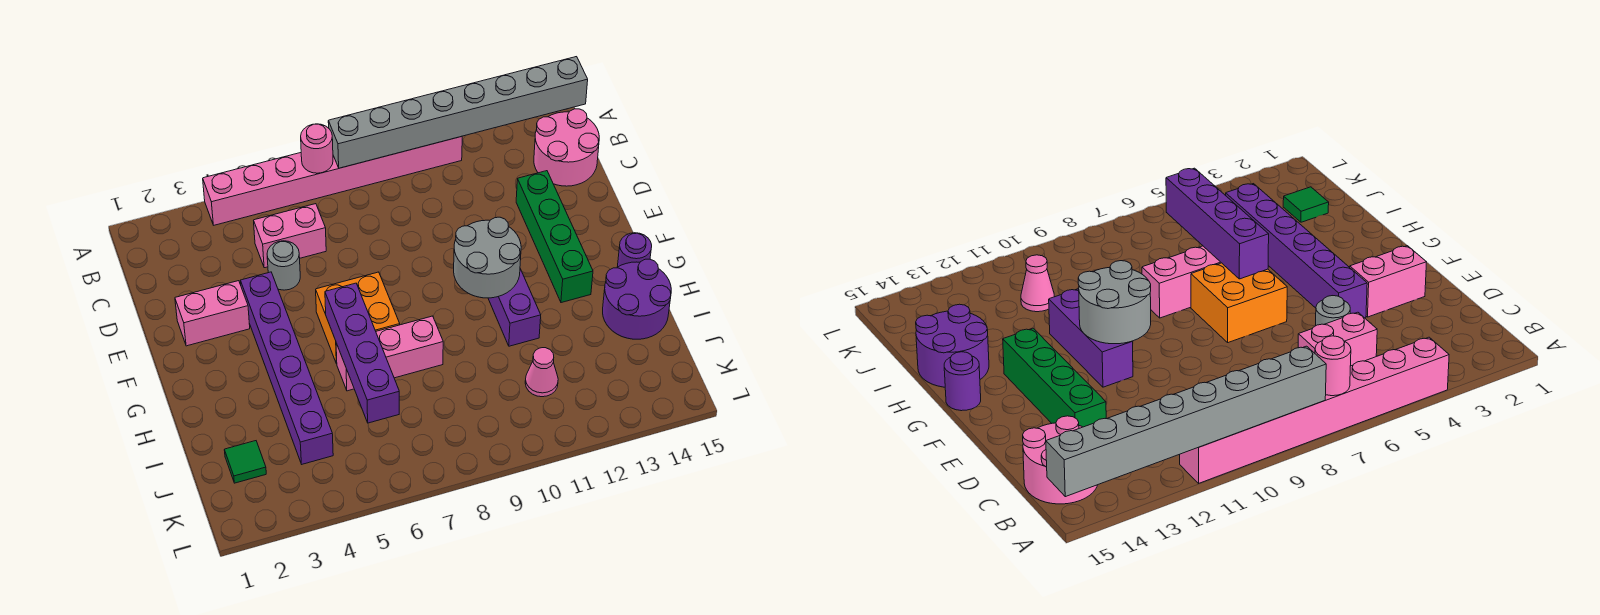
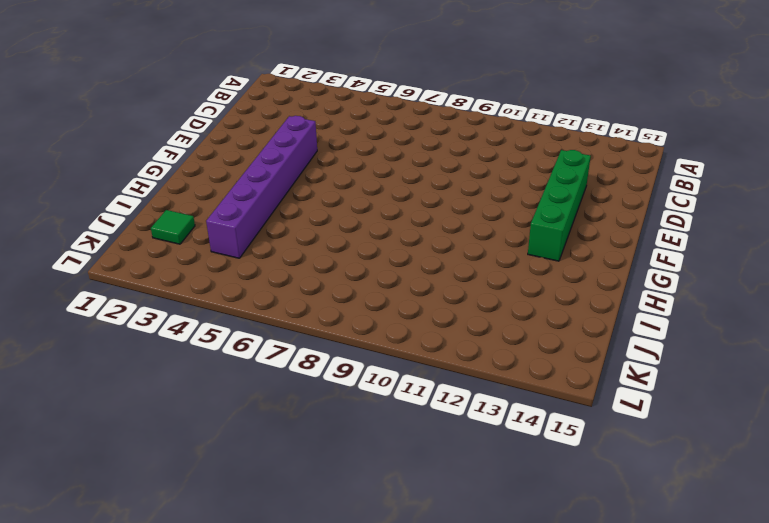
none -> pink 1x8 brick [203,136,462,225]
none -> pink 2x2 round brick [534,109,599,186]
none -> pink 1x2 brick [254,204,326,268]

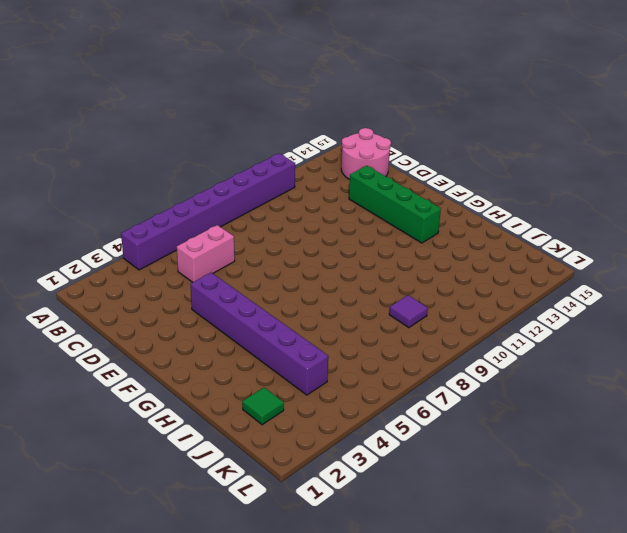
purple 1x8 brick [121,154,295,270] -> pink 1x8 brick [203,136,462,225]
purple 1x1 tile [389,295,428,328] -> none
none -> grey 1x1 round brick [267,241,300,290]
none -> pink 1x2 brick [175,281,250,346]
none -> orange 2x2 brick [316,272,400,364]

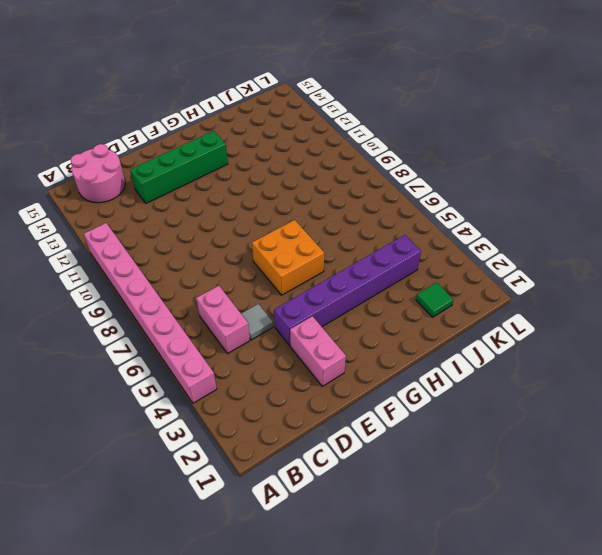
grey 1x1 tile [241,304,273,340] -> grey 1x1 round brick [267,241,300,290]
none -> purple 1x3 brick [488,269,541,346]
none -> purple 1x1 round brick [617,233,652,267]
none -> pink 1x3 brick [336,316,443,391]

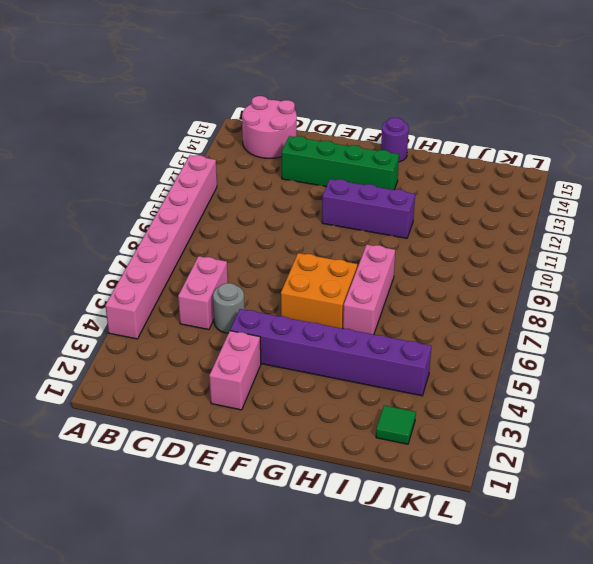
none -> purple 2x2 round brick [603,259,671,339]
none -> pink 1x1 cone [525,348,558,397]
none -> pink 1x1 round brick [301,124,333,173]

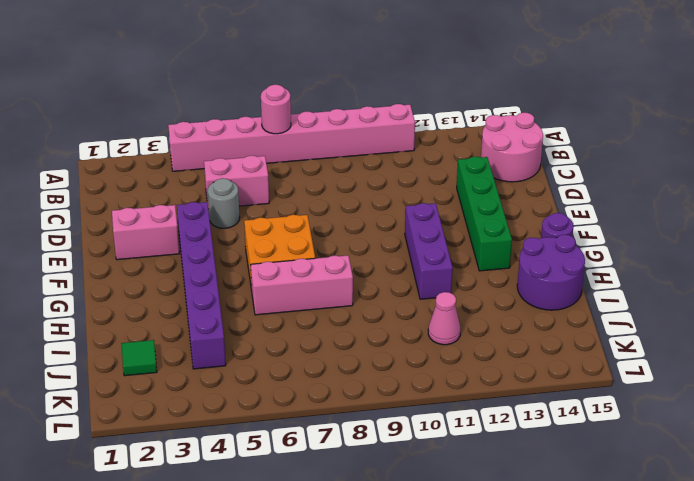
none -> grey 1x8 brick [328,57,588,168]
none -> grey 2x2 round brick [454,217,521,298]
none -> purple 1x4 brick [325,283,399,423]

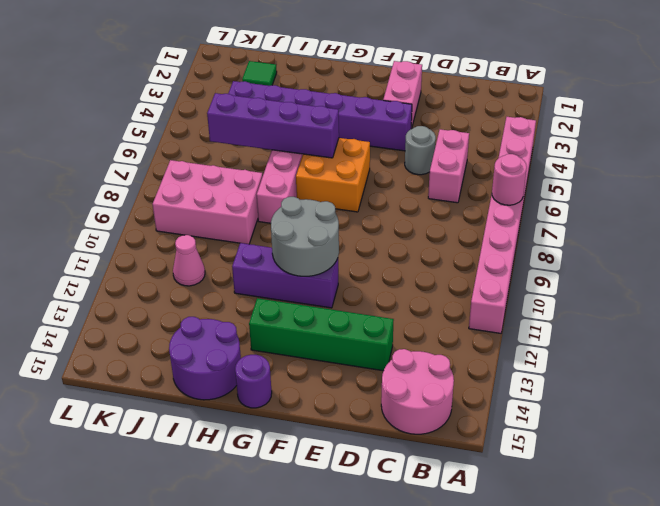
pink 2x3 brick [152,160,263,244] -> none
none -> grey 1x8 brick [328,57,588,168]

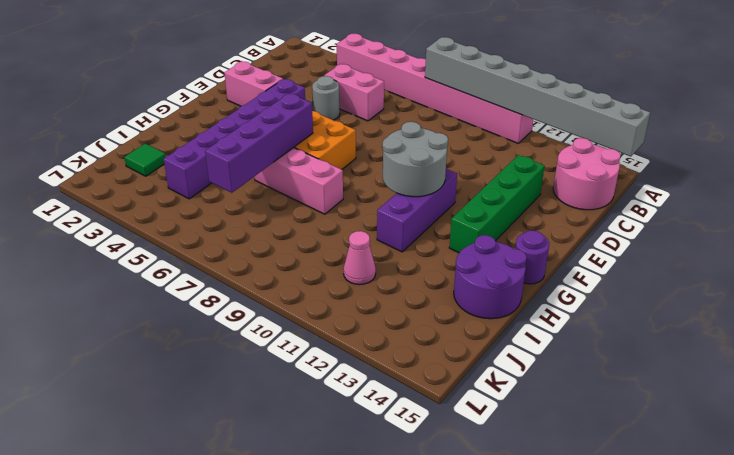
none -> pink 1x1 round brick [301,124,333,173]

